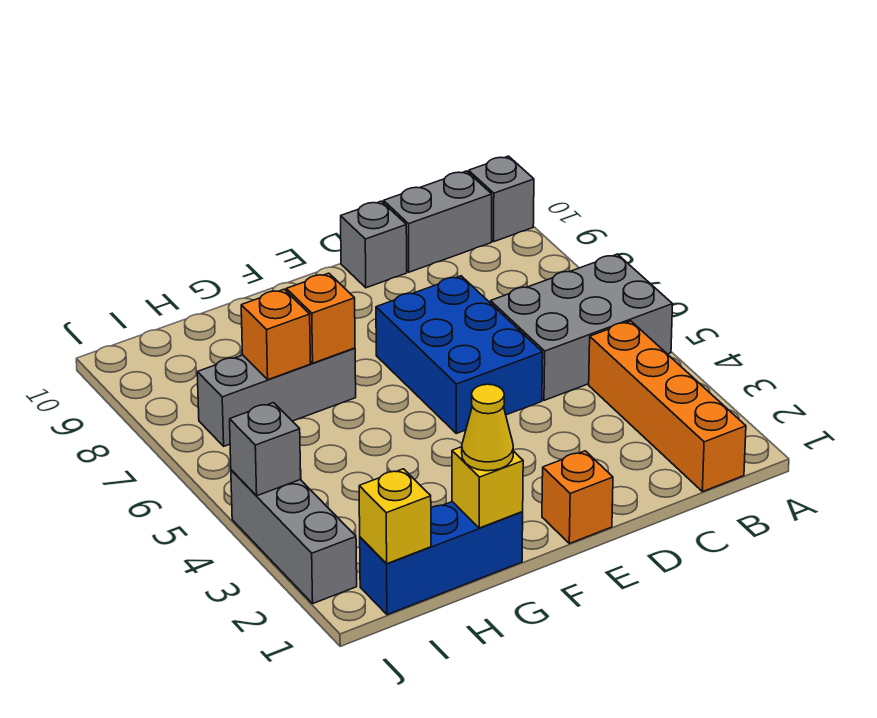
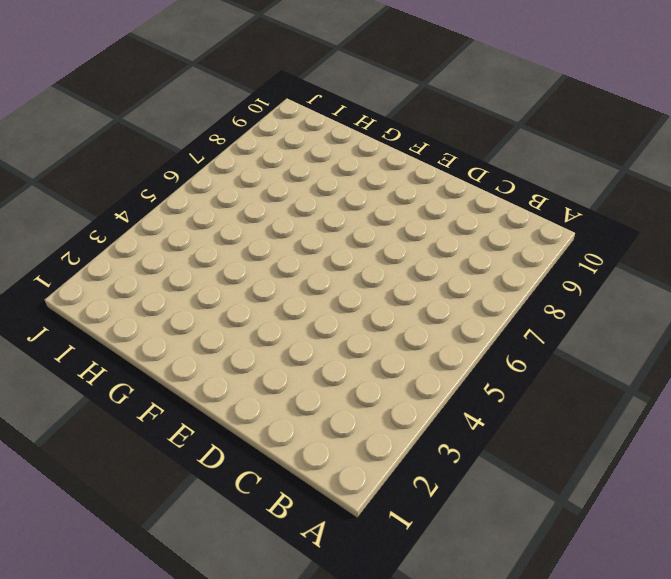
none -> grey 2x3 brick [491,254,673,400]
none -> grey 1x1 brick [469,156,534,242]
none -> orange 1x4 brick [589,321,746,492]

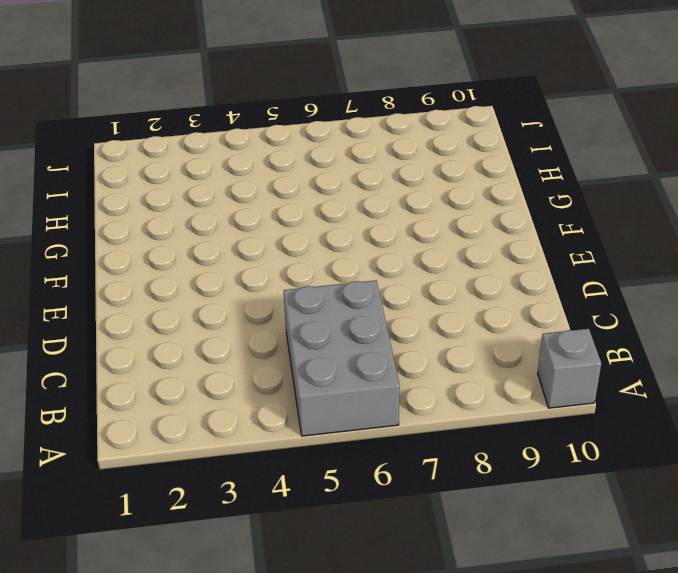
none -> orange 1x4 brick [589,321,746,492]
none -> grey 1x2 brick [384,171,492,272]
none -> blue 2x3 brick [376,276,543,433]

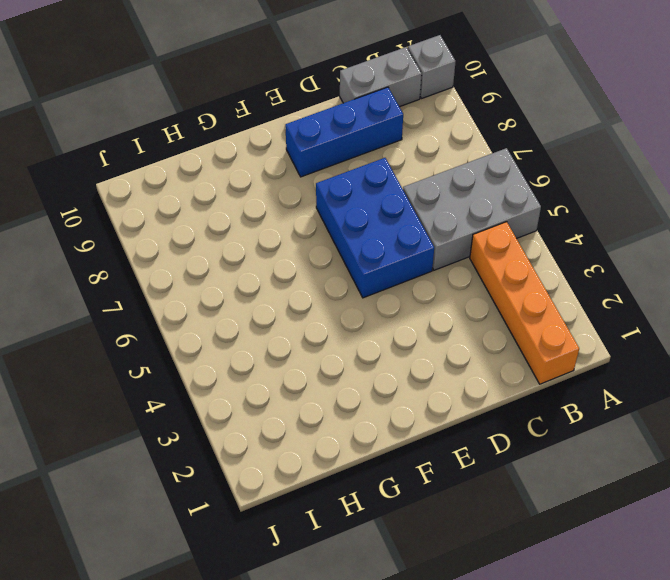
blue 1x3 brick [285,87,403,177] -> blue 1x3 brick moved to [360,502,523,615]
none -> grey 1x1 brick [341,201,407,288]
none -> orange 1x1 brick [542,451,613,544]
none -> grey 1x3 brick [197,348,356,446]

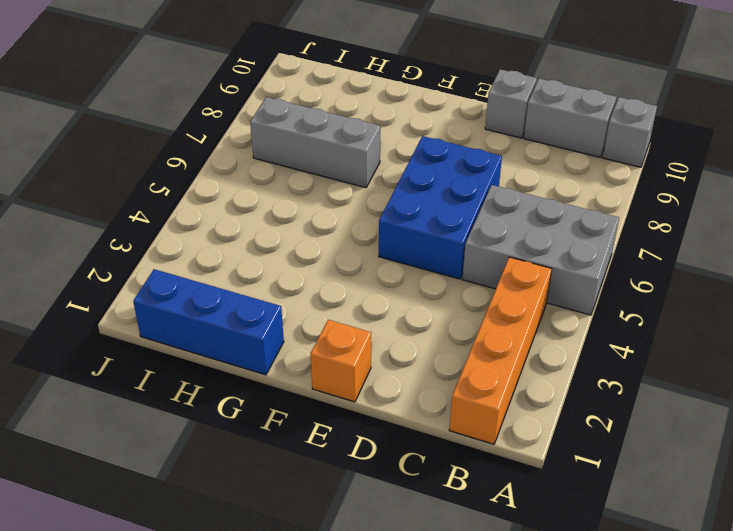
none -> grey 1x3 brick [231,470,357,603]
none -> yellow 1x1 brick [452,447,523,528]
none -> orange 1x1 brick [286,273,355,363]

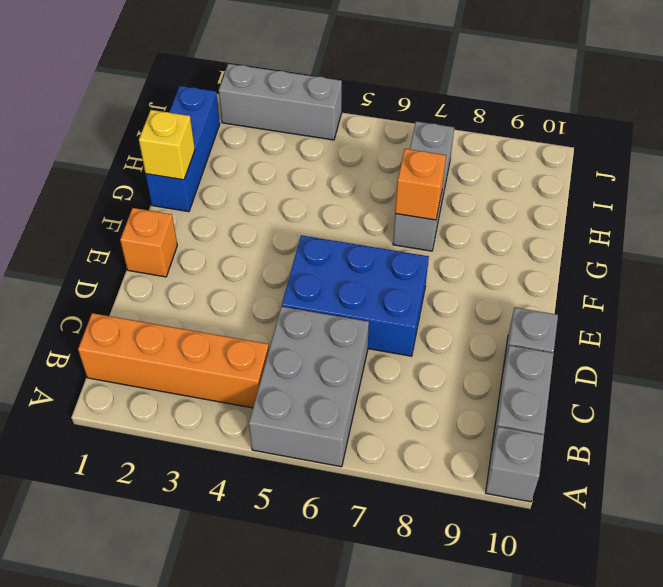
none -> orange 1x1 brick [241,289,310,380]
none -> yellow 1x1 brick [359,469,431,564]
none -> grey 1x1 brick [230,403,301,496]

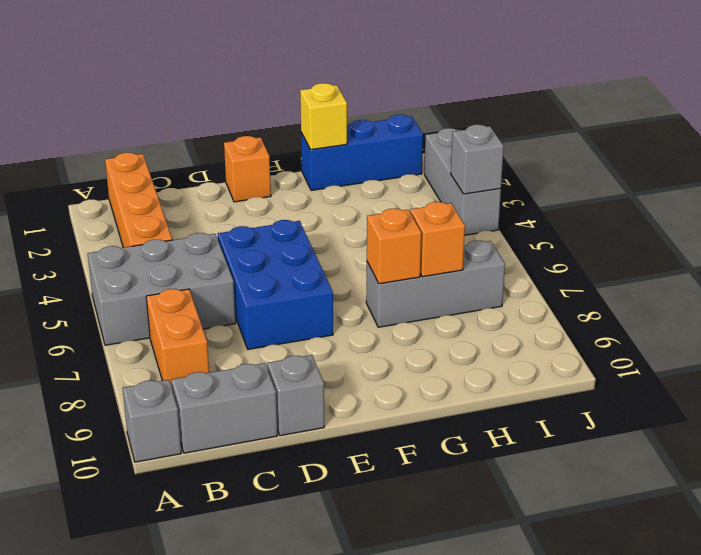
orange 1x2 brick [146,289,209,388] -> none
none -> yellow 1x1 brick [359,469,431,564]
none -> yellow 1x1 cone [462,384,513,471]

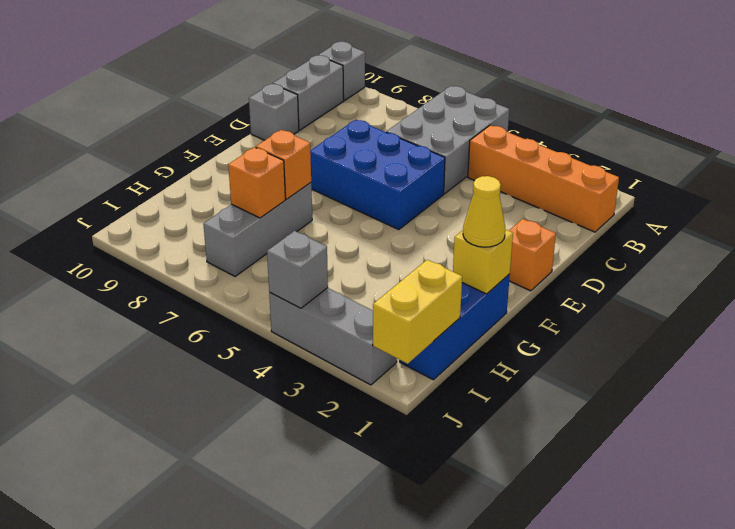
yellow 1x2 brick [373,260,462,364] -> yellow 1x1 brick [359,469,431,564]

